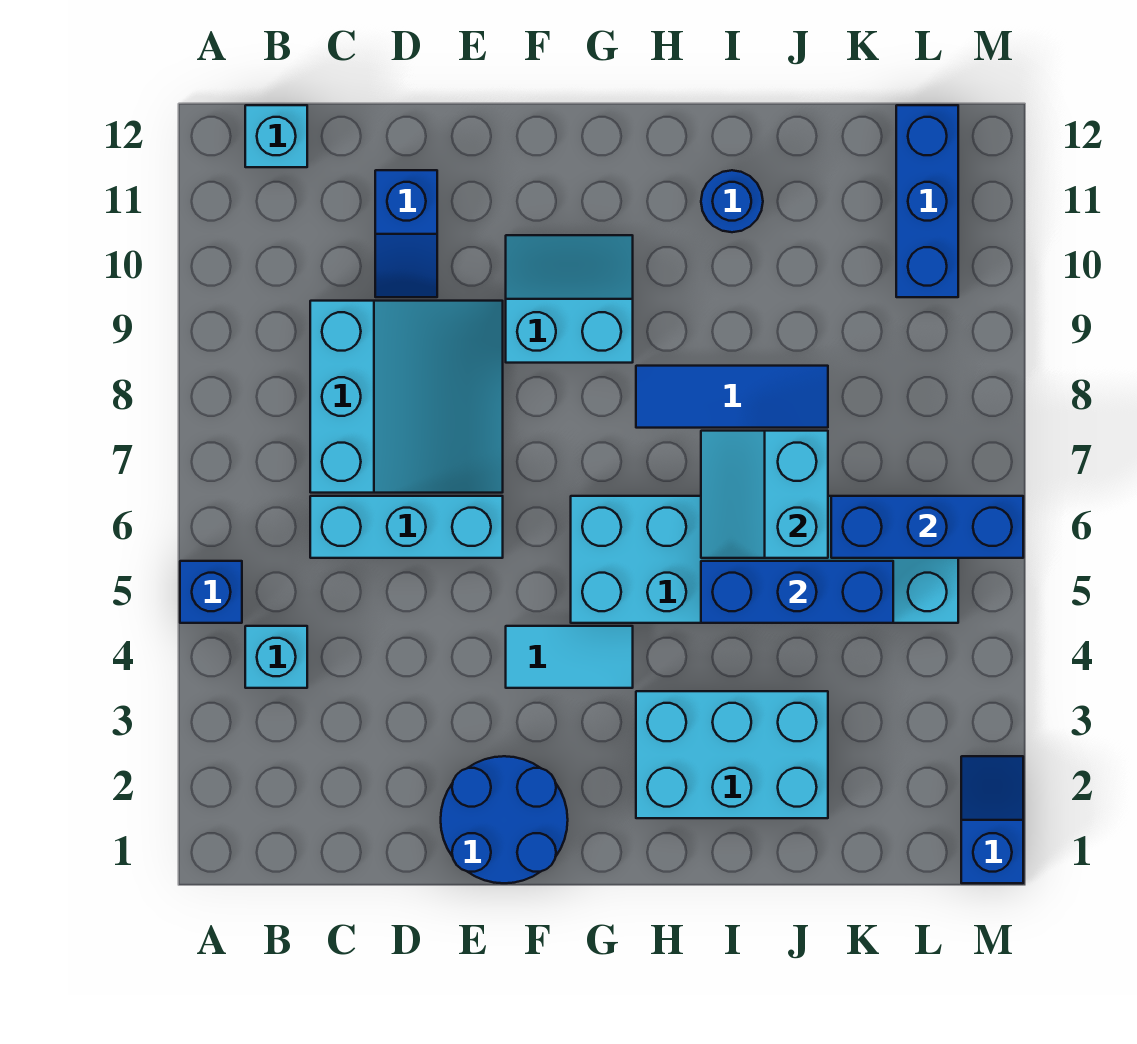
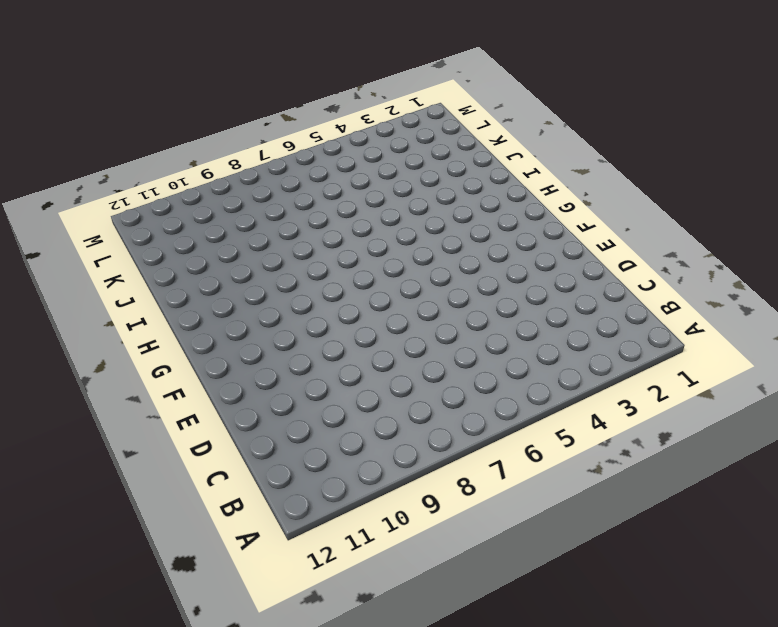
none -> blue 1x1 brick [180,561,242,623]
none -> cyan 1x1 brick [245,626,307,688]
none -> cyan 1x1 brick [245,105,307,167]

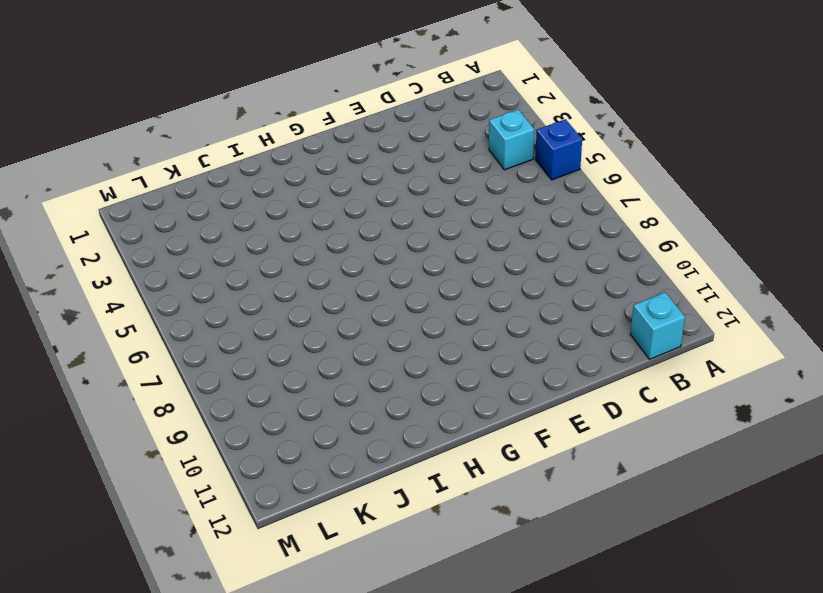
none -> cyan 1x3 brick [310,496,503,558]
none -> cyan 3x3 slope [310,301,503,493]
none -> blue 1x2 slope [375,170,437,297]

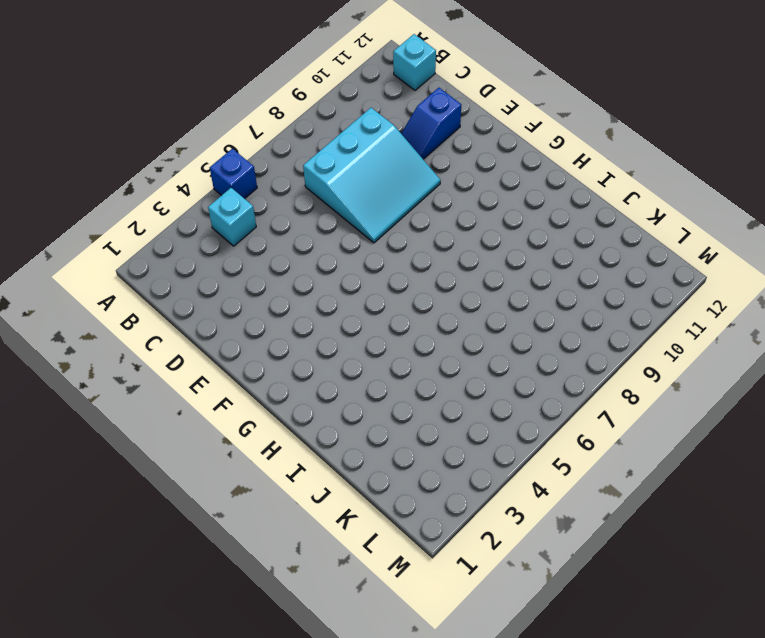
none -> cyan 1x3 brick [310,496,503,558]
none -> blue 2x2 round brick [441,756,568,883]
none -> cyan 1x2 tile [506,626,633,688]

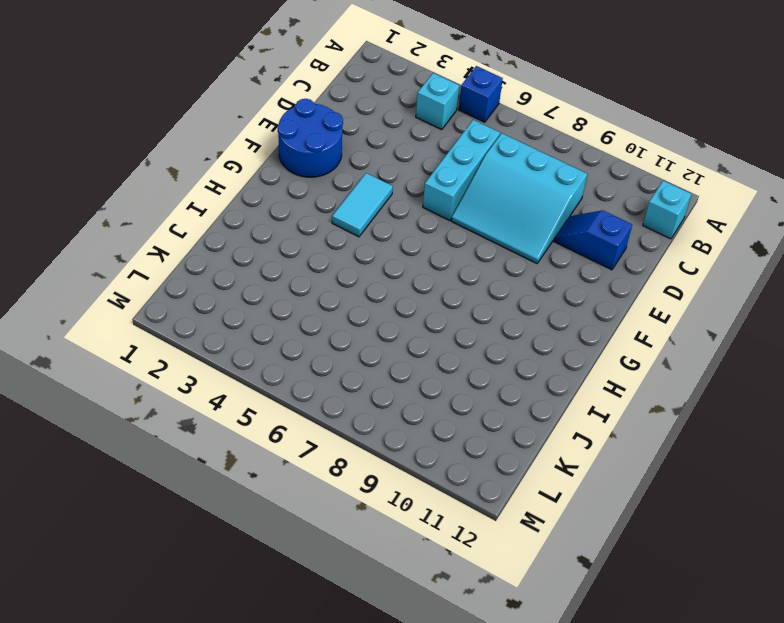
none -> cyan 2x2 slope [506,235,633,363]
none -> cyan 2x6 brick [571,496,958,623]
none -> cyan 2x3 brick [636,691,828,818]

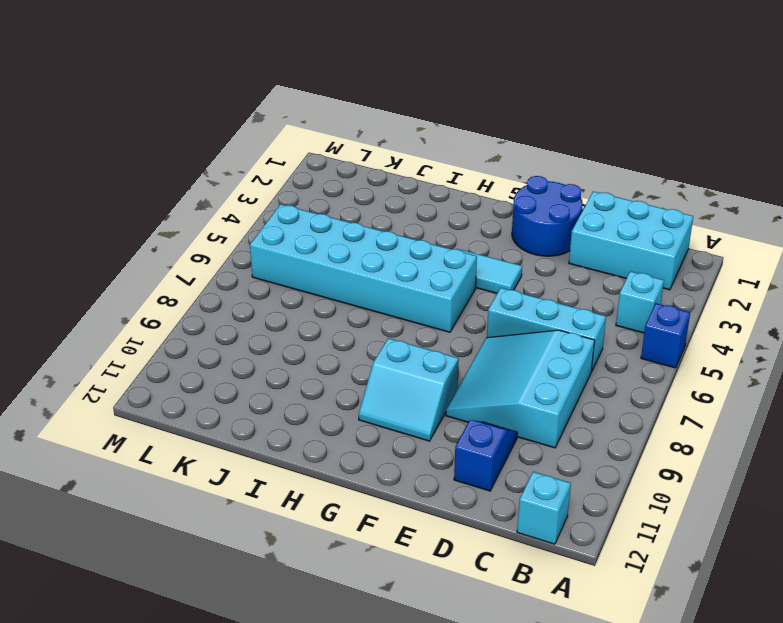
cyan 2x3 brick [569,191,693,290] -> cyan 2x3 brick moved to [636,691,828,818]
none -> blue 1x3 tile [636,366,828,428]
none -> blue 1x1 round brick [701,170,763,232]
none -> blue 1x3 brick [896,105,958,297]

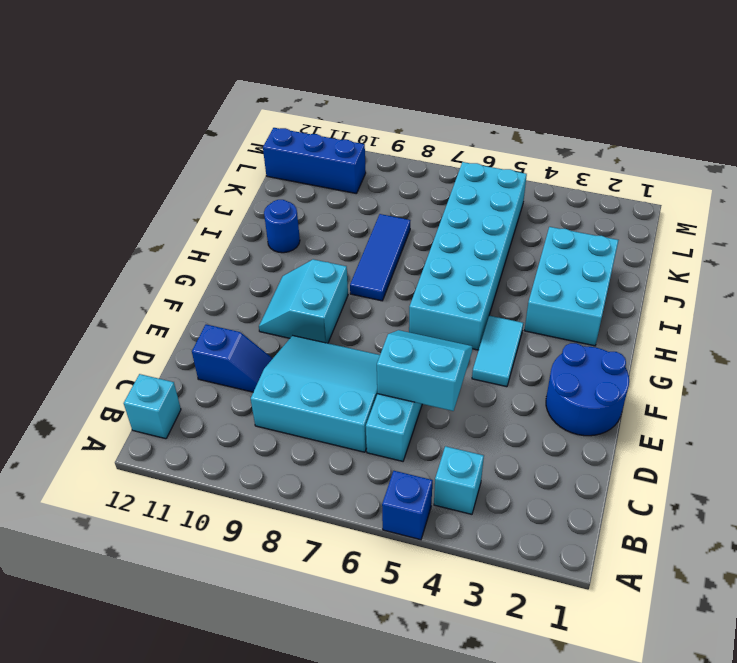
cyan 2x2 slope [377,330,472,411] -> cyan 2x2 slope turned to [701,431,828,558]
none -> blue 1x2 slope [961,756,1023,883]
none -> blue 1x3 brick [701,561,893,623]
none -> blue 1x3 brick [831,496,1023,558]

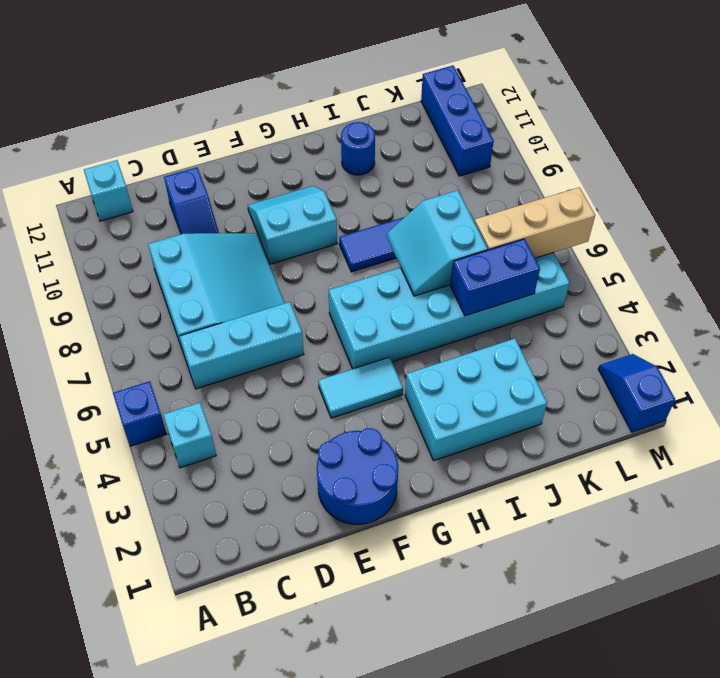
blue 1x2 brick [451,239,540,316] -> blue 1x3 brick [701,561,893,623]
tan 1x3 brick [474,187,595,258] -> blue 1x3 brick [831,496,1023,558]

